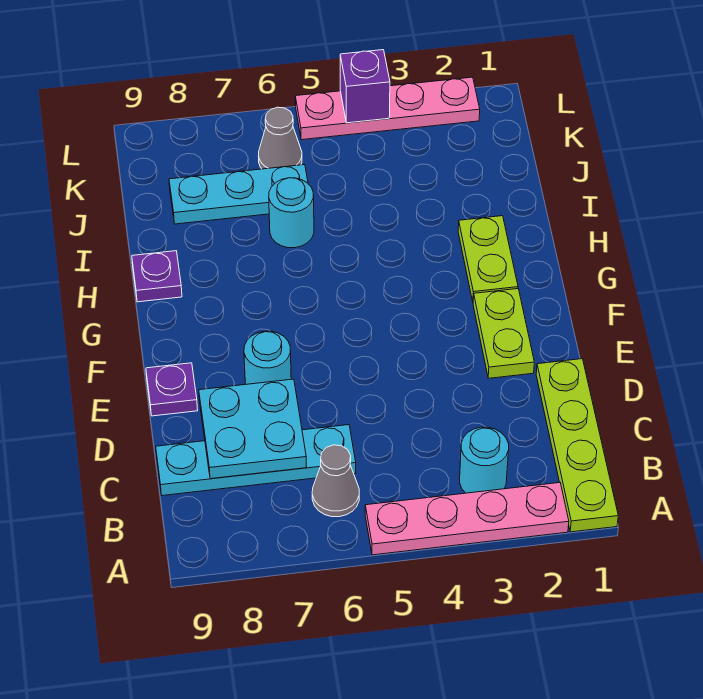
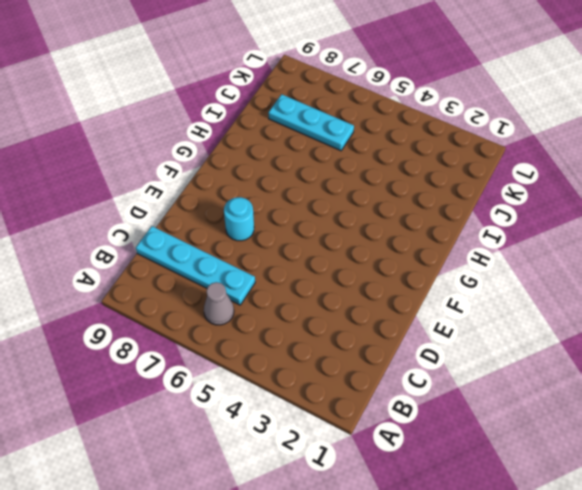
none -> lime 1x4 plate [536,359,618,532]
none -> pink 1x4 plate [365,483,569,555]
none -> cyan 1x1 round brick [460,427,509,493]

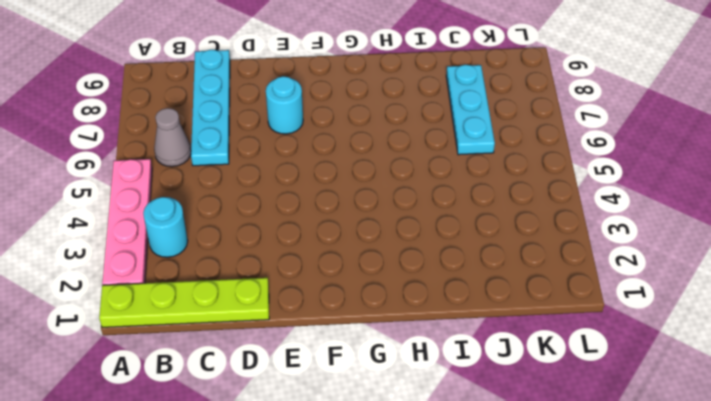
none -> lime 1x2 plate [473,289,534,378]
none -> purple 1x1 plate [146,363,198,416]
none -> lime 1x2 plate [458,216,518,301]

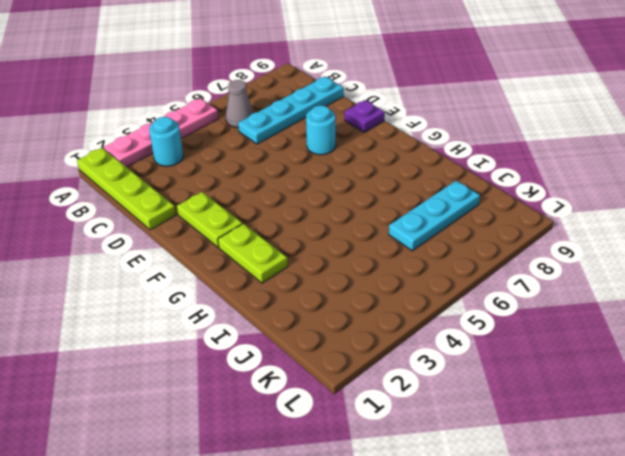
none -> purple 1x1 plate [132,251,182,302]
none -> cyan 1x1 round brick [269,178,314,248]
none -> grey 1x1 cone [258,107,302,169]

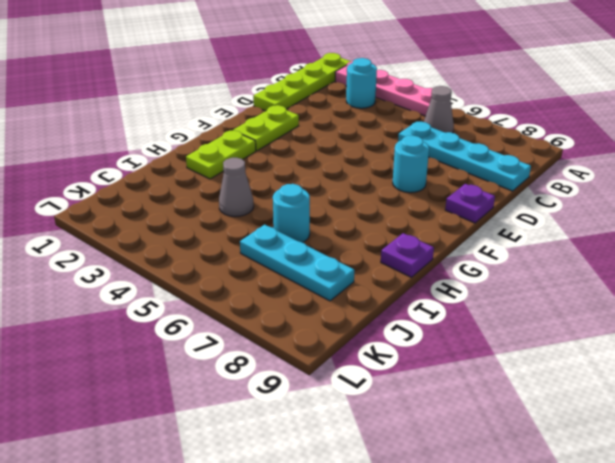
grey 1x1 cone [219,158,254,217] -> grey 1x1 cone moved to [258,107,302,169]
none -> pink 1x4 plate [295,77,480,140]
none -> cyan 2x2 plate [199,379,307,479]
none -> purple 1x1 brick [340,50,390,123]

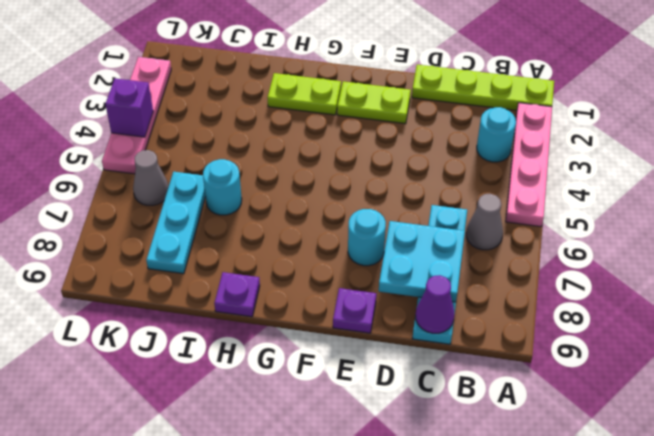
purple 1x1 cone [416,275,454,333] -> none

